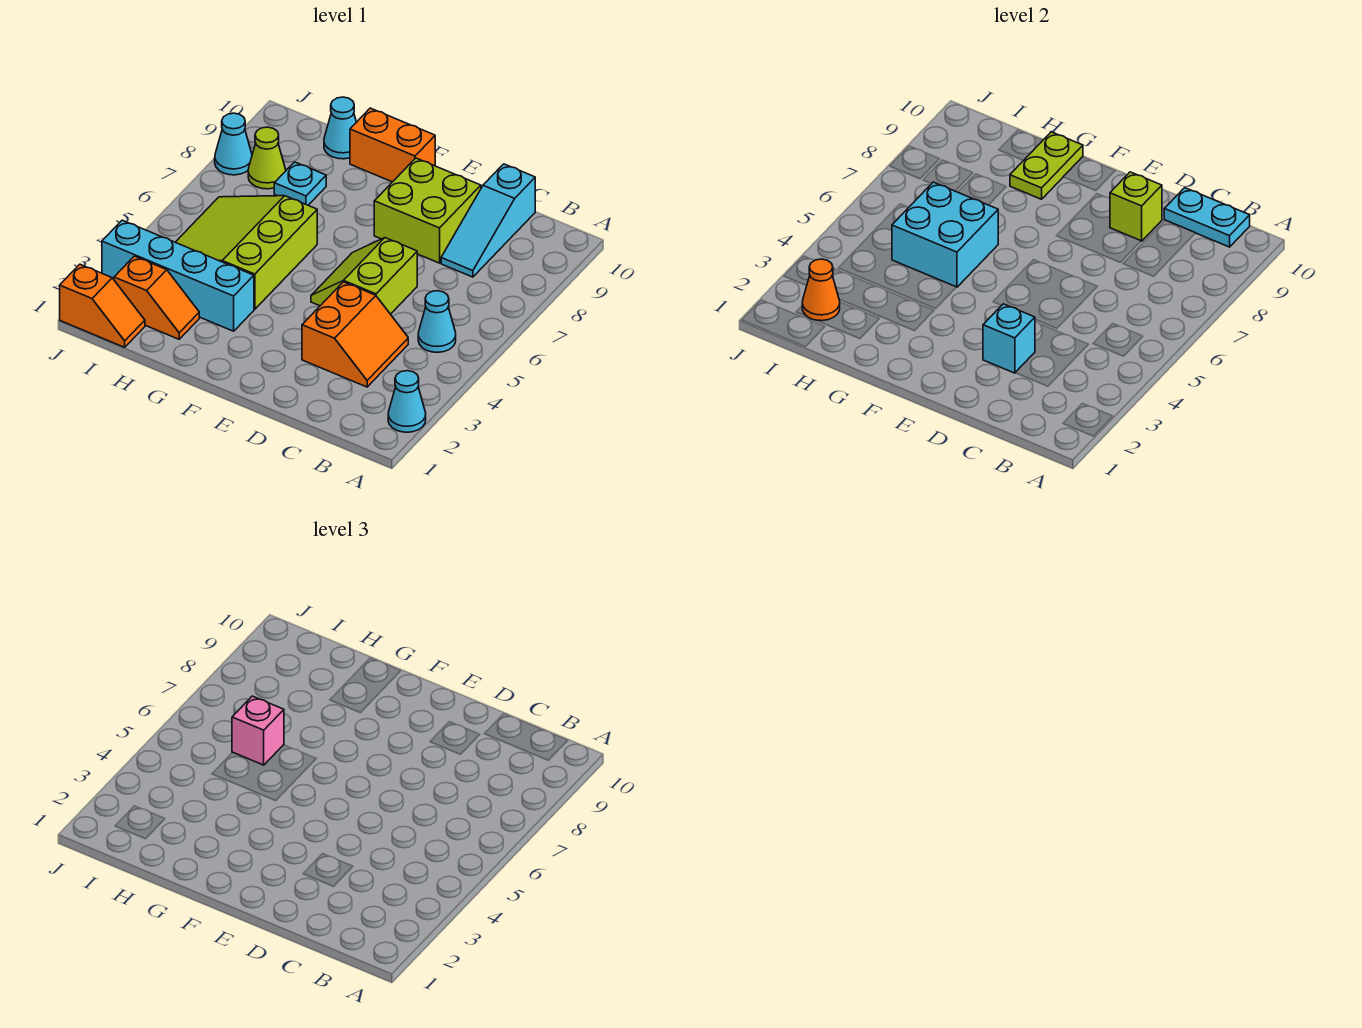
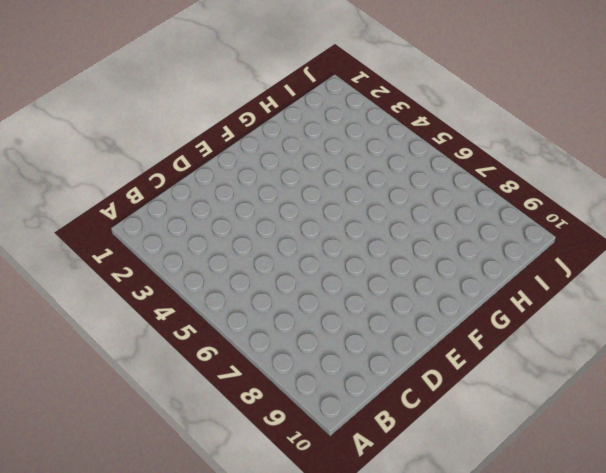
none -> cyan 1x1 cone [388,371,426,432]
none -> cyan 1x1 cone [418,291,456,352]
none -> orange 2x2 slope [302,282,408,387]

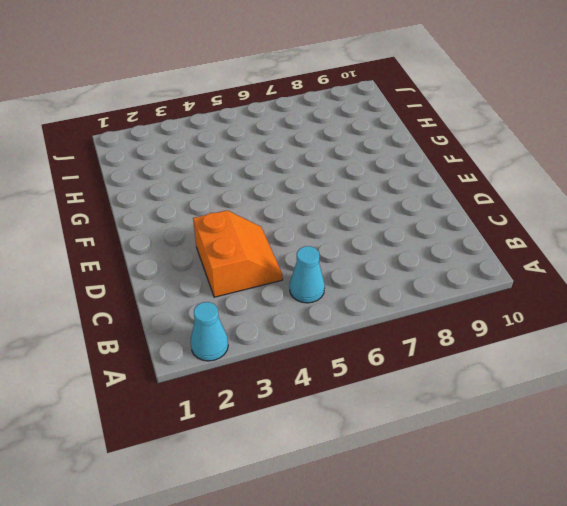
orange 2x2 slope [193,210,283,297] -> orange 2x2 slope turned to [302,282,408,387]
none -> cyan 1x3 slope [441,164,535,277]
none -> lime 2x2 slope [311,238,417,314]
none -> lime 2x2 brick [374,158,481,263]

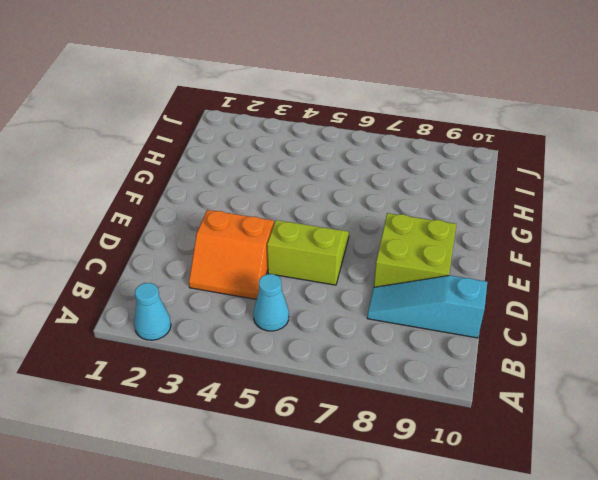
none -> orange 1x2 brick [350,108,435,182]
none -> cyan 1x4 brick [102,220,254,331]
none -> lime 3x3 slope [175,196,317,309]

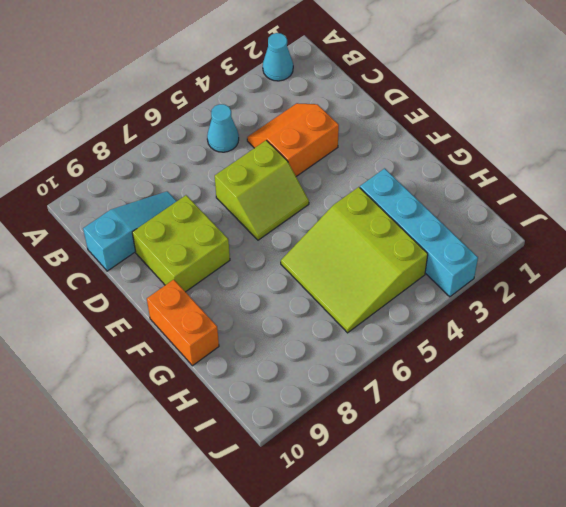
lime 3x3 slope [281,187,428,333] -> lime 3x3 slope turned to [175,196,317,309]
none -> orange 1x2 slope [114,256,199,339]
none -> cyan 1x1 plate [274,162,326,205]
none -> cyan 1x1 cone [324,97,356,159]

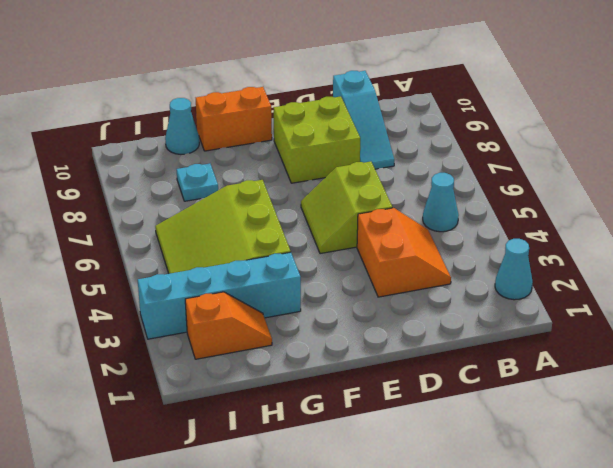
none -> orange 1x2 slope [60,264,145,347]
none -> lime 1x1 cone [248,127,286,189]
none -> cyan 1x1 cone [215,113,252,175]

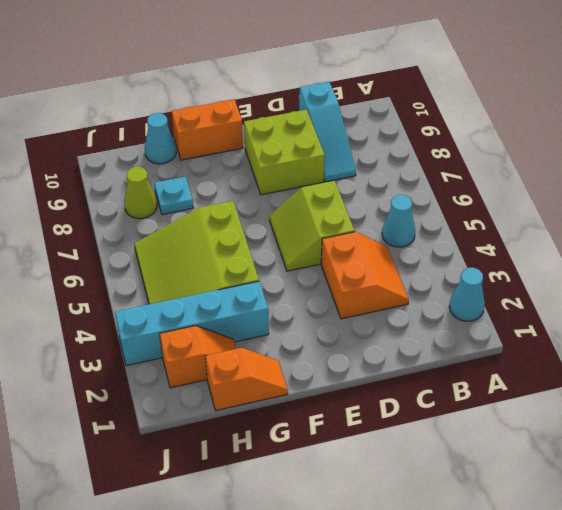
orange 1x2 slope [205,348,288,410] -> orange 1x2 slope moved to [60,264,145,347]
none -> cyan 1x1 cone [215,113,252,175]
none -> cyan 1x2 plate [1164,188,1250,247]
none -> cyan 1x1 brick [983,304,1035,373]

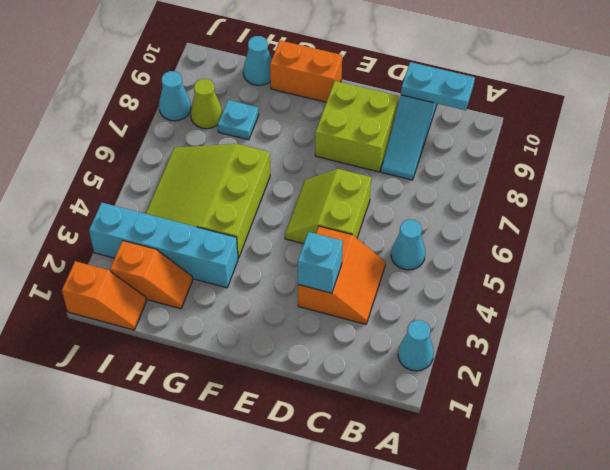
none -> lime 1x1 brick [1110,172,1162,241]
none -> cyan 2x2 brick [892,182,998,287]
none -> lime 1x2 plate [1010,132,1083,199]

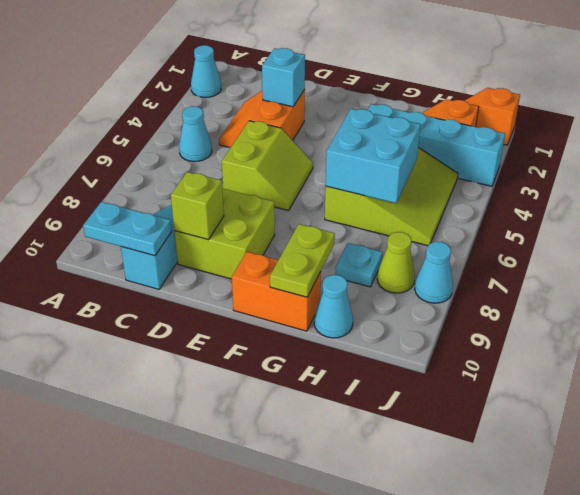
none -> orange 1x1 cone [802,259,840,321]
none -> pink 1x1 brick [232,696,284,765]

